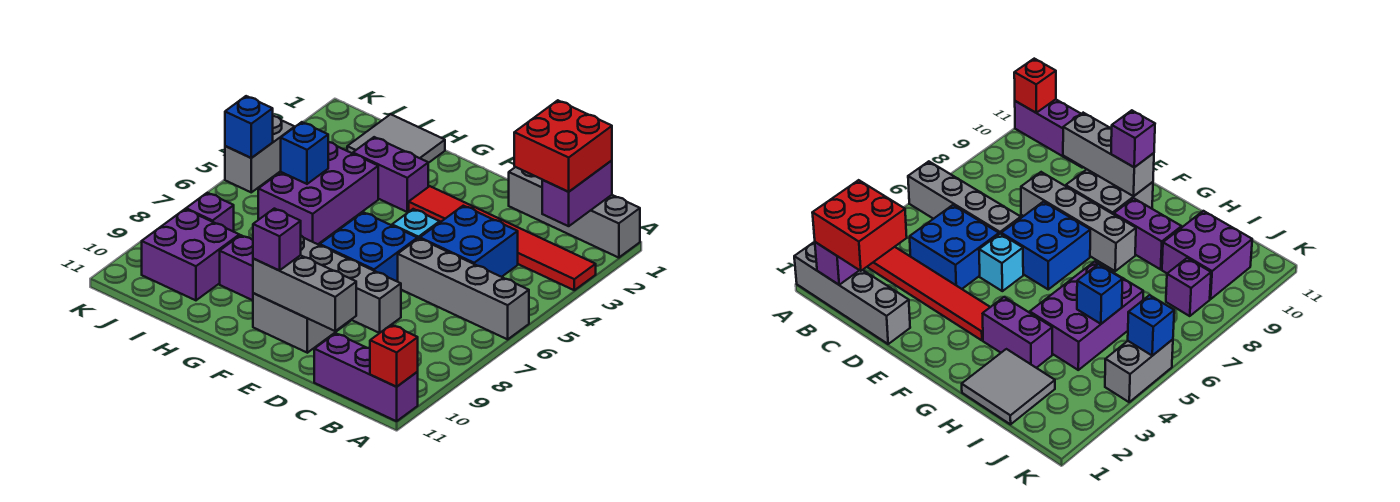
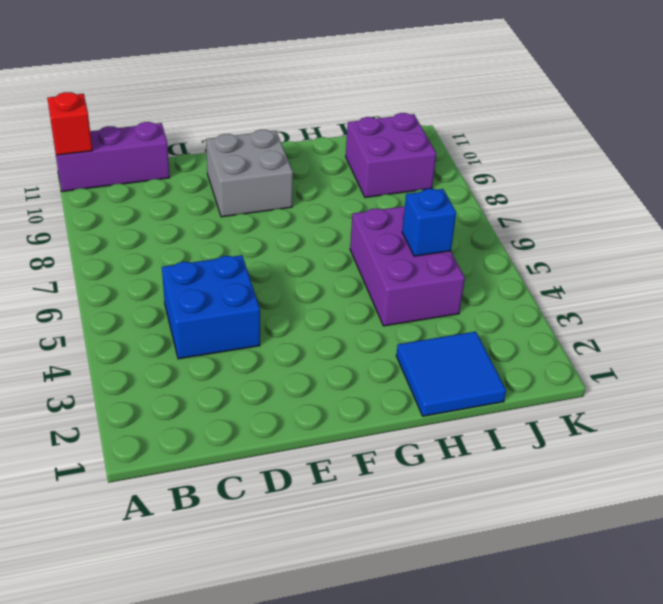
blue 2x2 tile [396,332,506,416] -> grey 2x2 tile [347,114,445,163]
none -> grey 1x4 brick [509,167,640,258]
none -> red 1x6 tile [409,186,596,290]
none -> grey 1x4 brick [398,238,529,339]

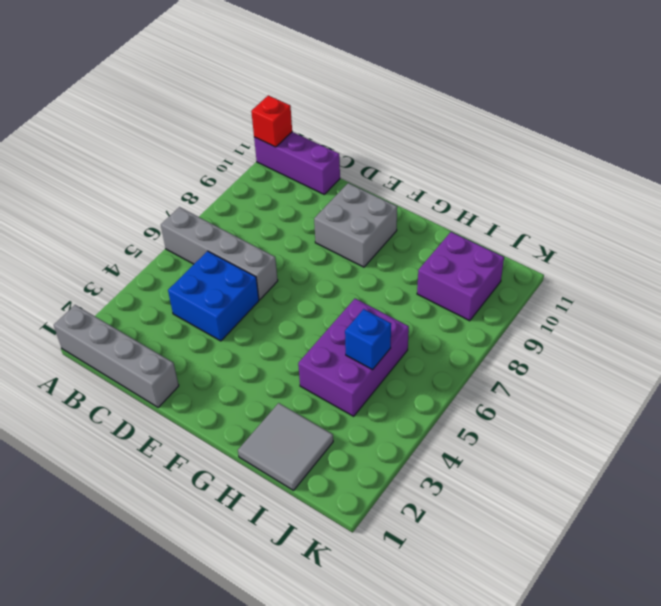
none -> red 1x6 tile [409,186,596,290]
none -> grey 1x4 brick [301,236,401,333]
none -> cyan 1x1 brick [392,209,440,239]

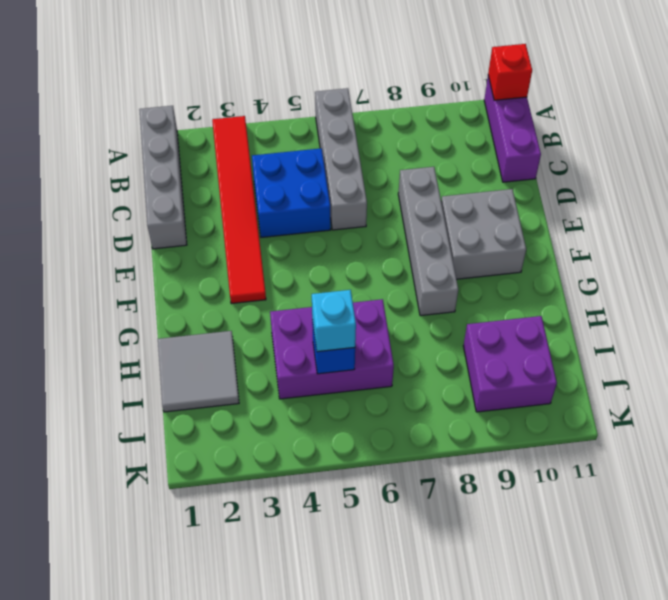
cyan 1x1 brick [312,290,356,352] -> cyan 1x1 brick moved to [392,209,440,239]
none -> blue 2x2 brick [320,212,417,282]
none -> purple 1x2 brick [353,137,428,212]
none -> purple 1x2 brick [220,235,253,300]

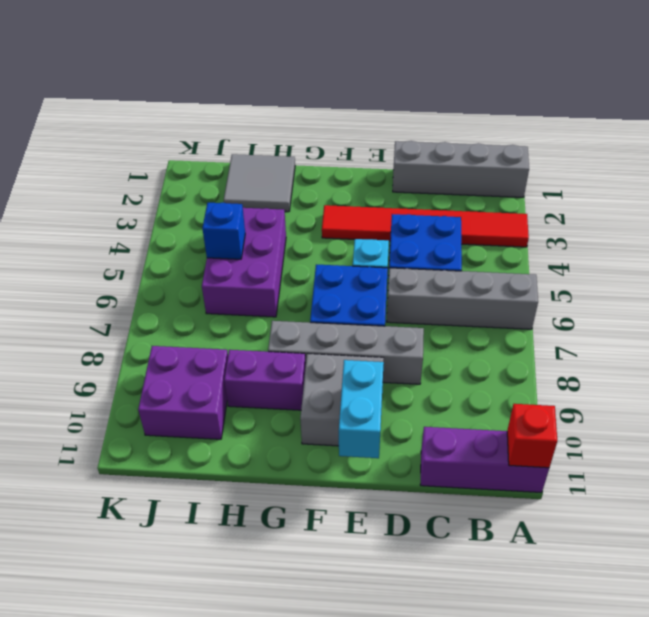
cyan 1x2 brick [339,360,384,458] -> grey 1x3 brick [253,255,356,331]
none -> purple 1x2 brick [353,137,428,212]
none -> purple 1x1 brick [186,193,234,232]
none -> grey 1x2 brick [225,116,294,192]

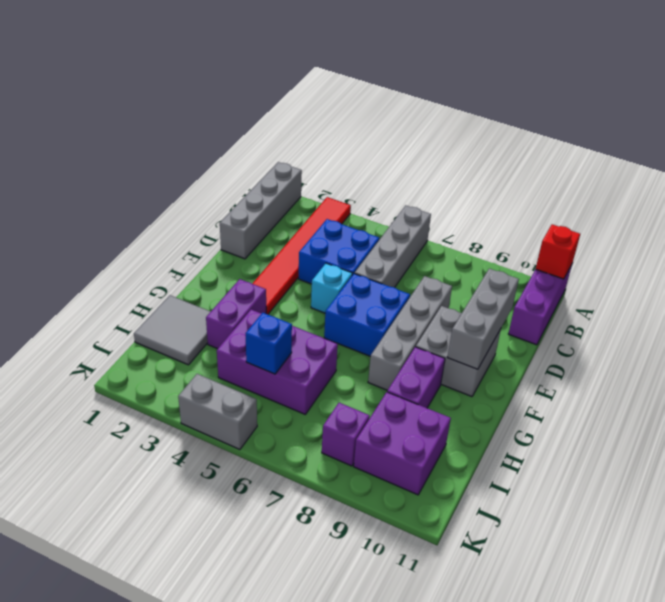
none -> purple 1x2 brick [542,161,612,226]
none -> blue 1x1 brick [225,96,273,158]
none -> red 2x2 brick [514,100,612,192]

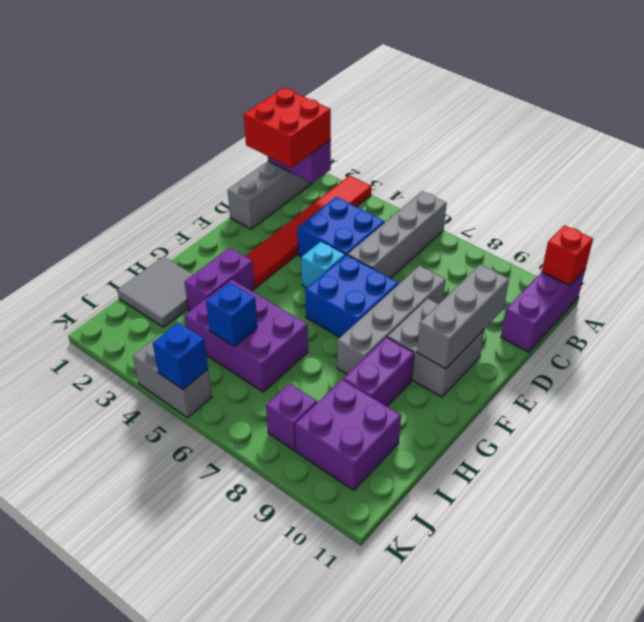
none -> purple 1x1 brick [253,209,301,270]

